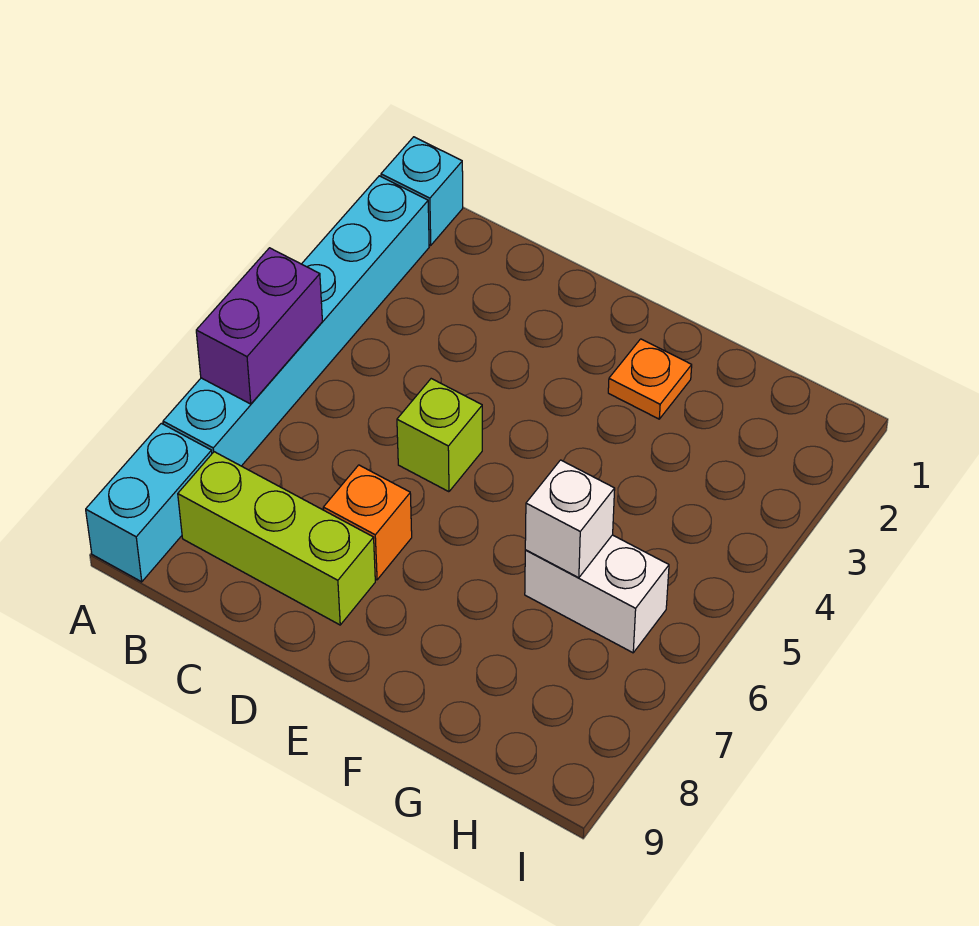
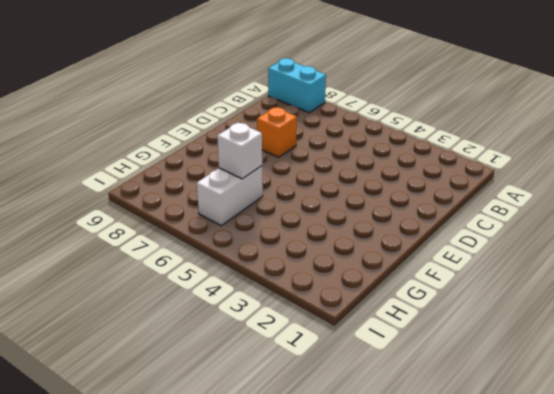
none -> cyan 1x1 brick [381,137,463,245]
none -> cyan 1x6 brick [163,176,429,466]

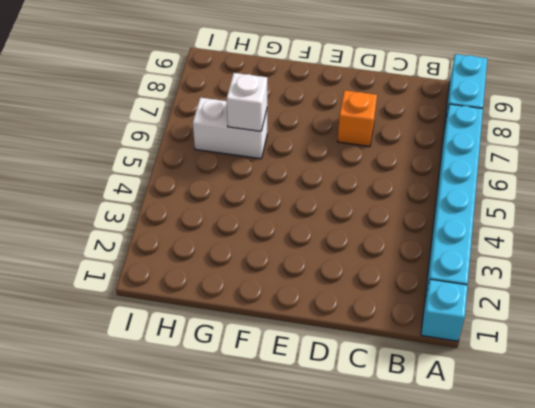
none -> lime 1x3 brick [178,452,375,625]
none -> lime 1x1 brick [397,379,482,492]

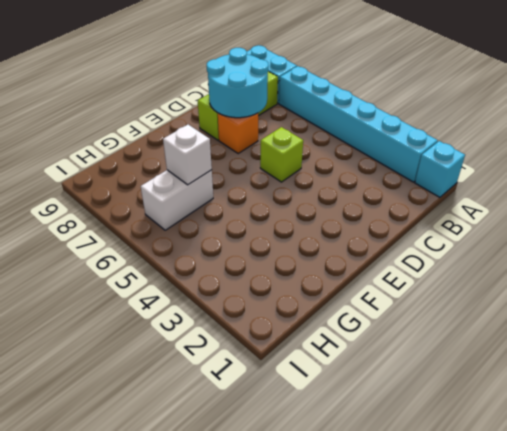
cyan 2x2 round brick [207,48,269,118] -> none
none -> orange 1x1 plate [608,339,692,419]
none -> purple 1x2 brick [196,248,322,404]

